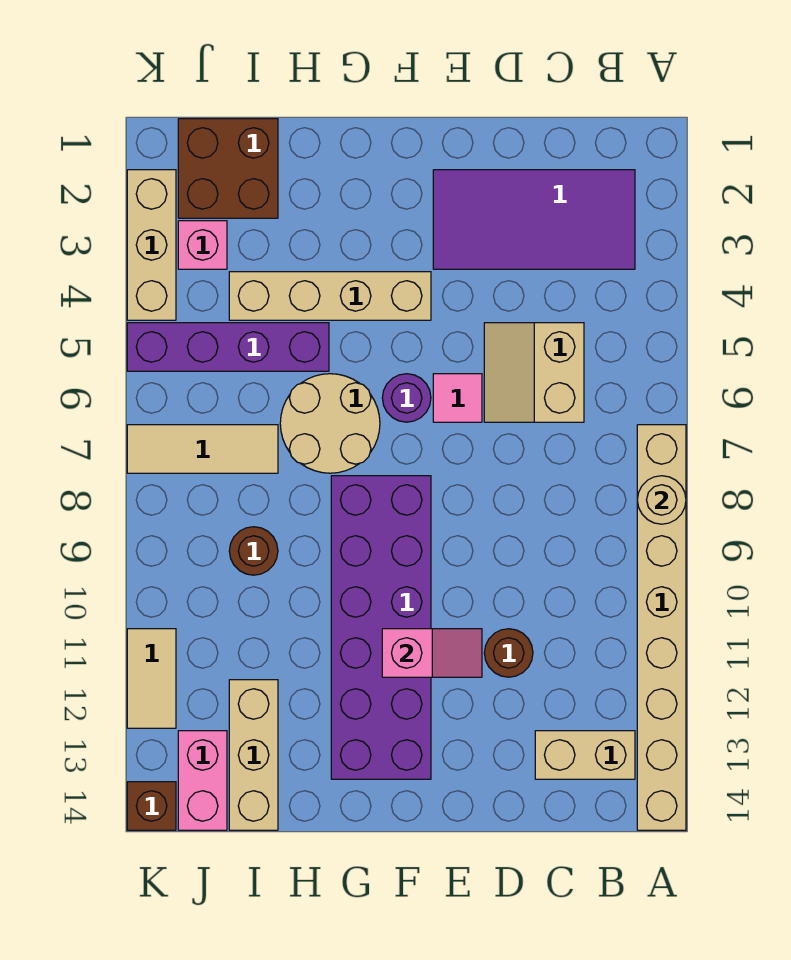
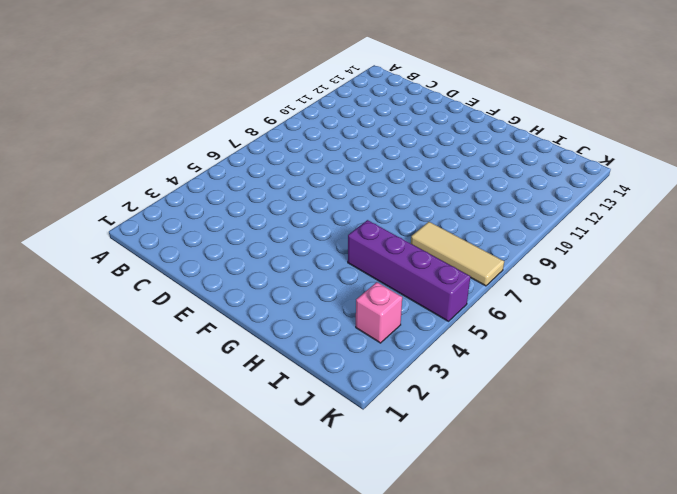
none -> tan 1x8 brick [637,425,686,830]
none -> purple 2x4 tile [433,170,635,269]
none -> tan 1x2 brick [535,731,635,779]

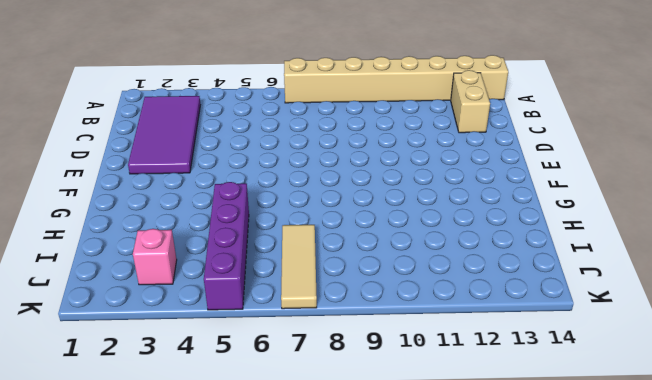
none -> tan 2x2 slope [484,323,584,422]
none -> brown 1x1 round brick [484,629,533,677]
none -> pink 1x1 tile [433,374,482,422]

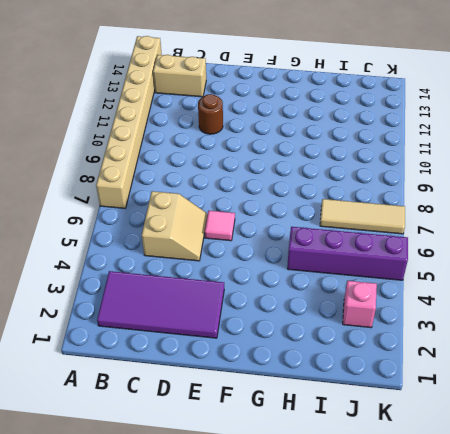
none -> tan 1x4 brick [229,272,431,320]
none -> purple 1x1 round brick [382,374,431,422]
none -> purple 2x6 brick [331,476,431,779]

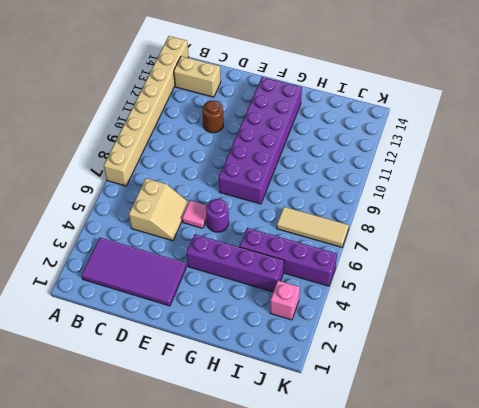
purple 1x4 brick [187,234,284,292] -> tan 1x4 brick [229,272,431,320]
none -> tan 2x2 round brick [280,374,380,473]
none -> brown 2x2 brick [178,119,278,218]
none -> brown 1x1 round brick [229,527,278,575]

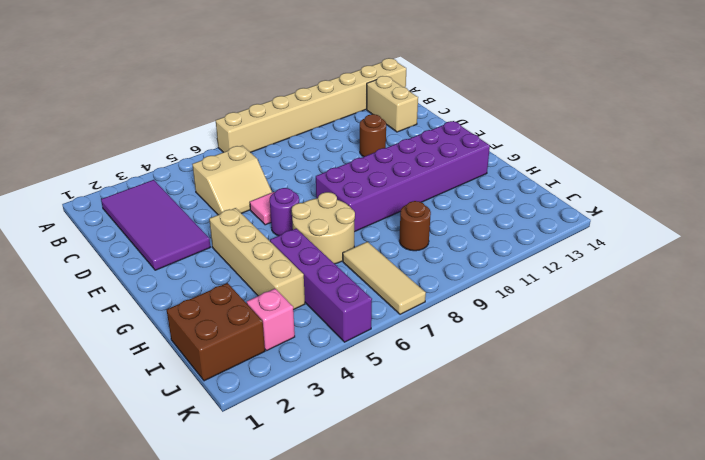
none -> tan 1x3 brick [229,680,278,830]
none -> pink 1x2 brick [178,731,227,830]
none -> tan 1x3 brick [127,170,176,320]

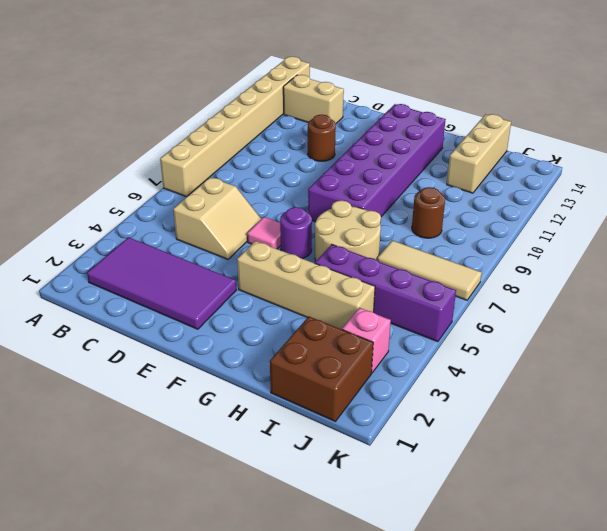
none -> pink 1x2 brick [178,731,227,830]
none -> tan 1x3 brick [127,170,176,320]
none -> tan 1x2 tile [127,629,176,728]

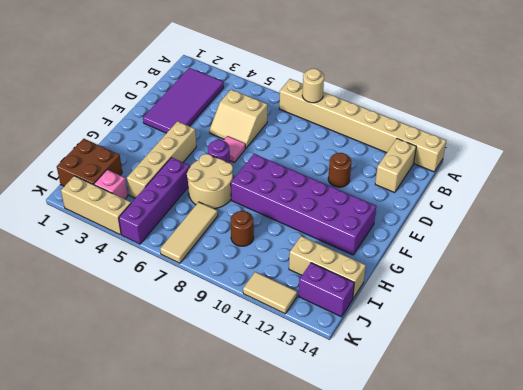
purple 1x2 brick [299,263,354,317] -> pink 1x2 brick [178,731,227,830]
none -> brown 1x1 brick [127,782,176,830]
none -> pink 1x2 slope [382,629,482,677]

